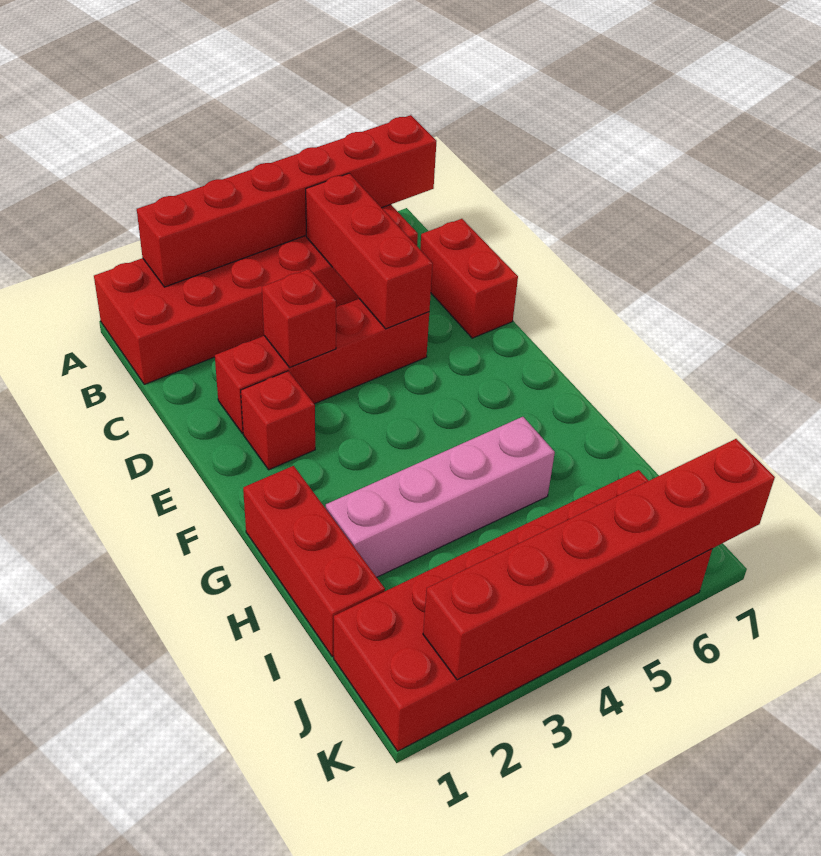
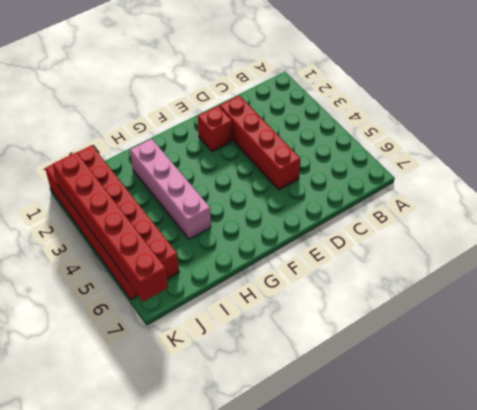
none -> red 2x6 brick [94,204,418,384]
none -> red 1x2 brick [420,219,518,338]

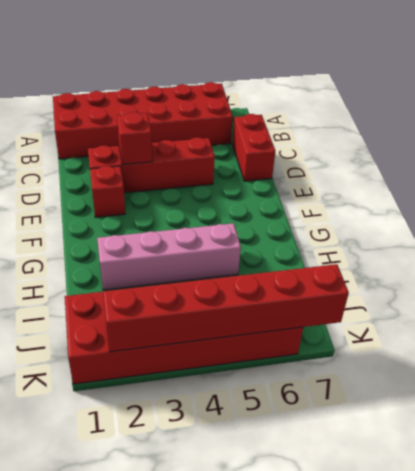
none -> red 1x3 brick [243,466,385,657]
none -> red 1x6 brick [137,115,436,287]

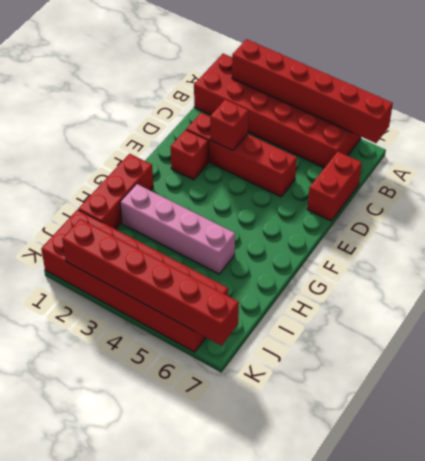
none -> red 1x3 brick [306,173,433,329]

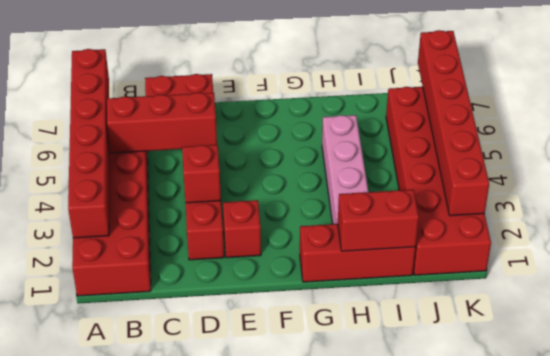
red 1x2 brick [337,190,419,251] -> none

